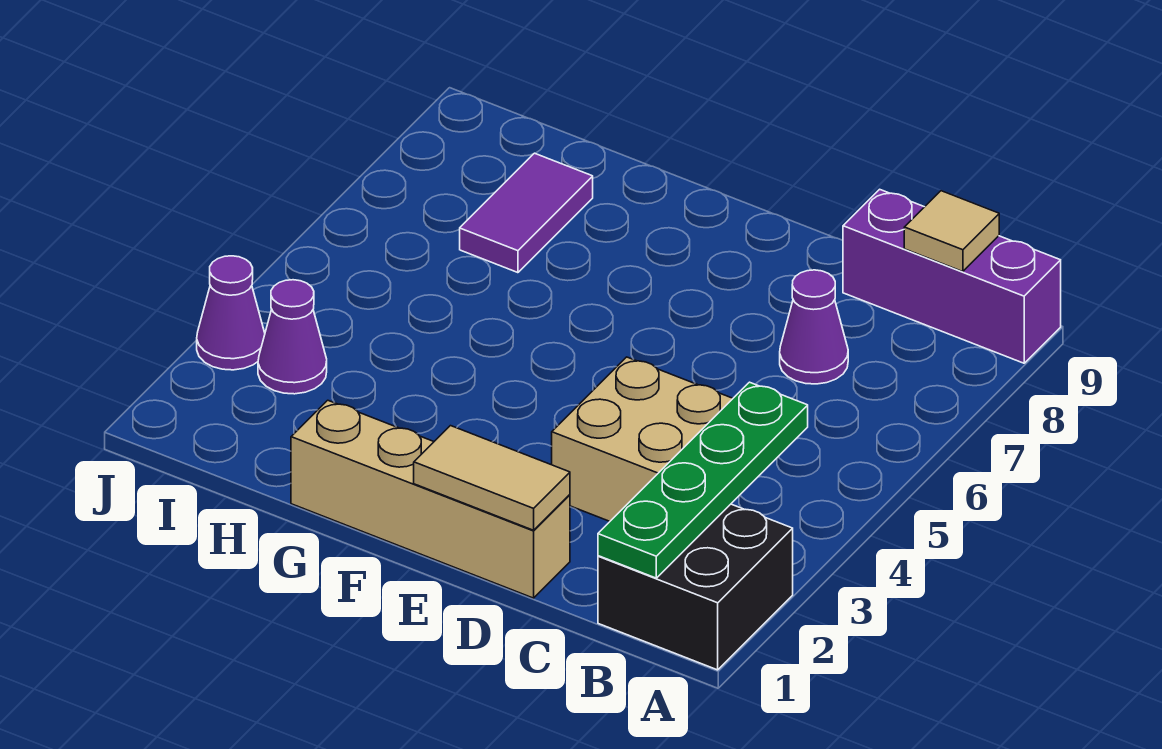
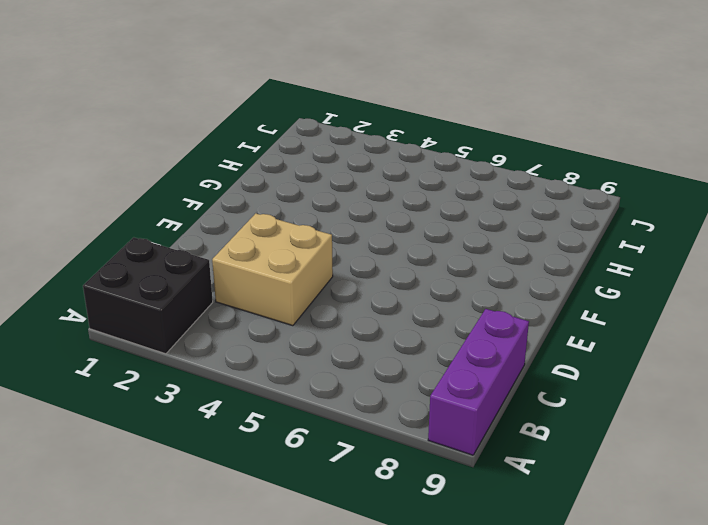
none -> purple 1x1 cone [780,270,848,384]
none -> tan 1x4 brick [291,400,570,598]

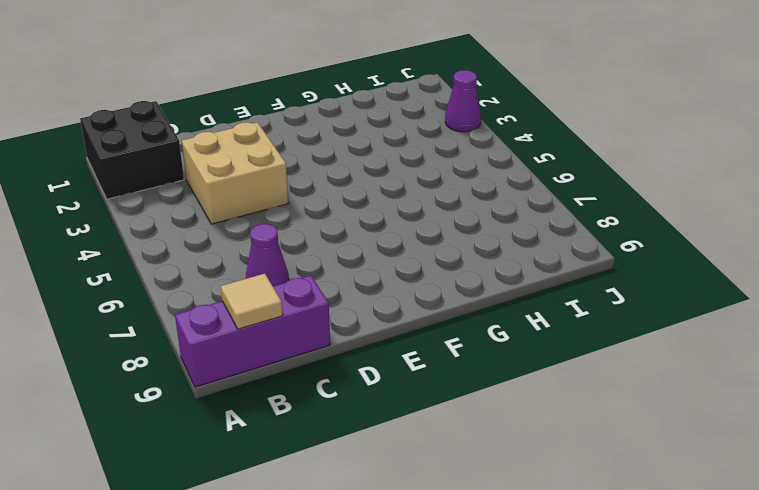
none -> tan 1x4 brick [291,400,570,598]
none -> purple 1x2 tile [460,153,593,273]

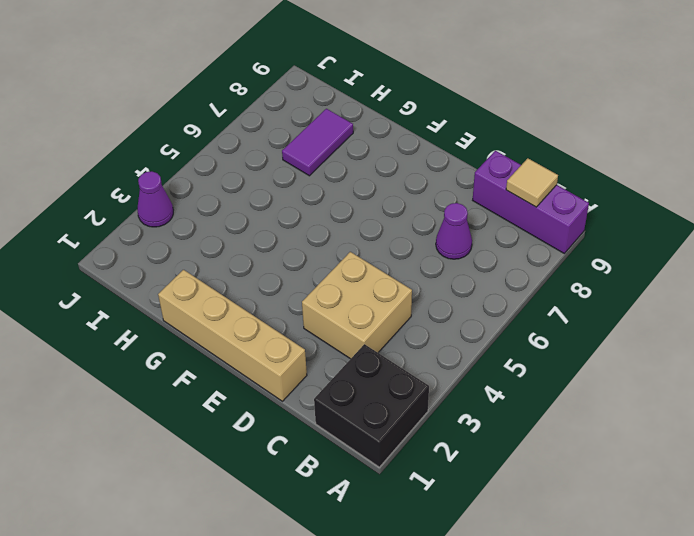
none -> purple 1x1 cone [258,280,327,394]
none -> green 1x4 plate [598,382,808,578]

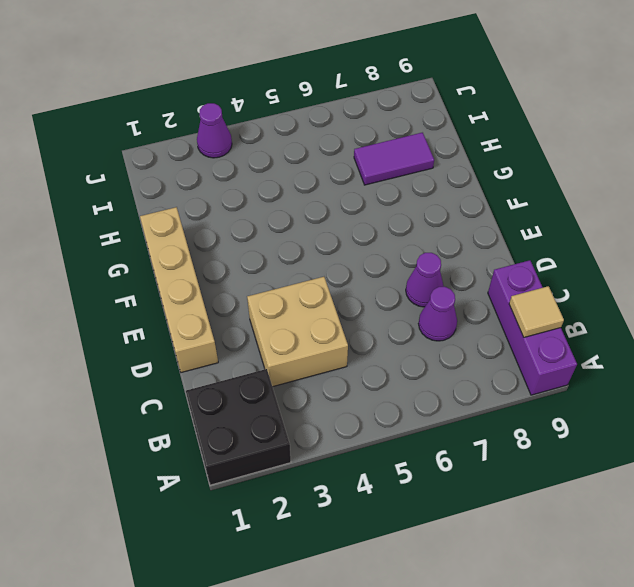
purple 1x1 cone [406,253,444,307] -> purple 1x1 cone moved to [258,280,327,394]
none -> green 1x4 plate [598,382,808,578]
none -> tan 1x2 tile [414,426,570,530]

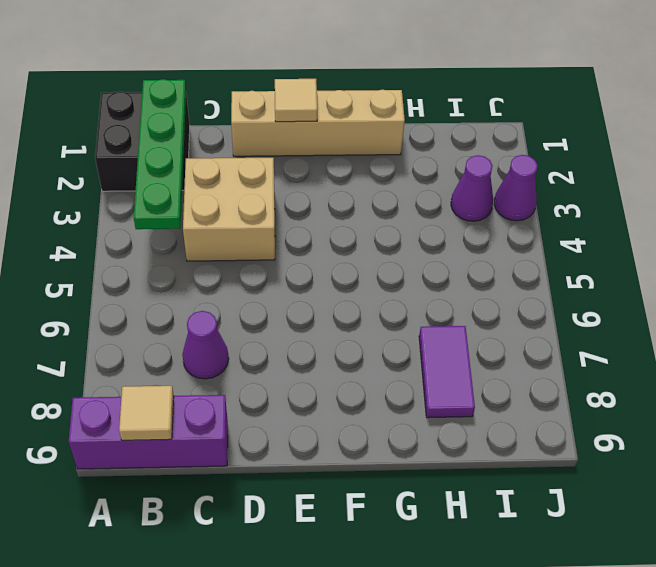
tan 1x1 tile [275,79,317,122] -> tan 1x2 tile [414,426,570,530]

